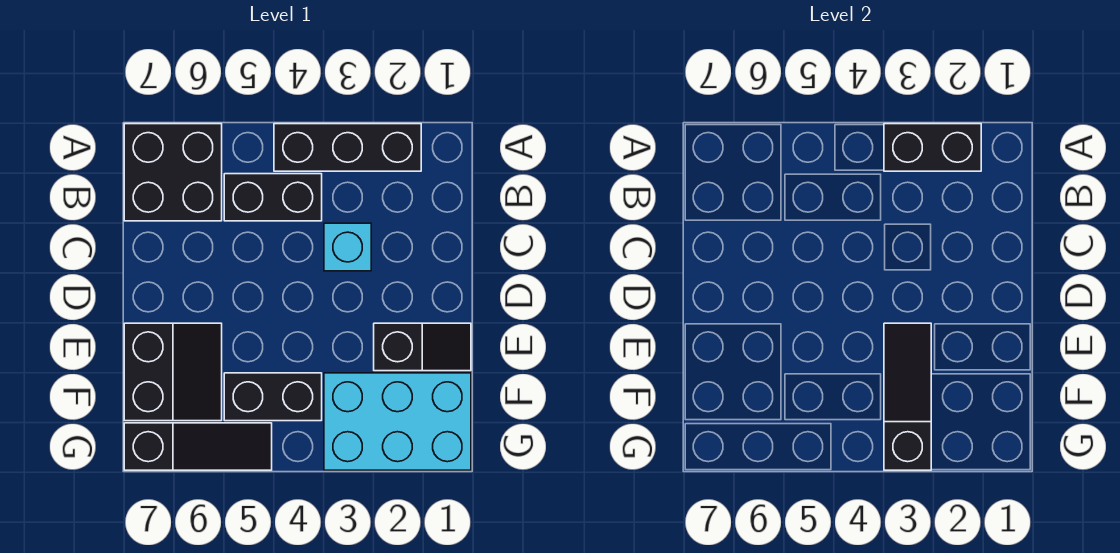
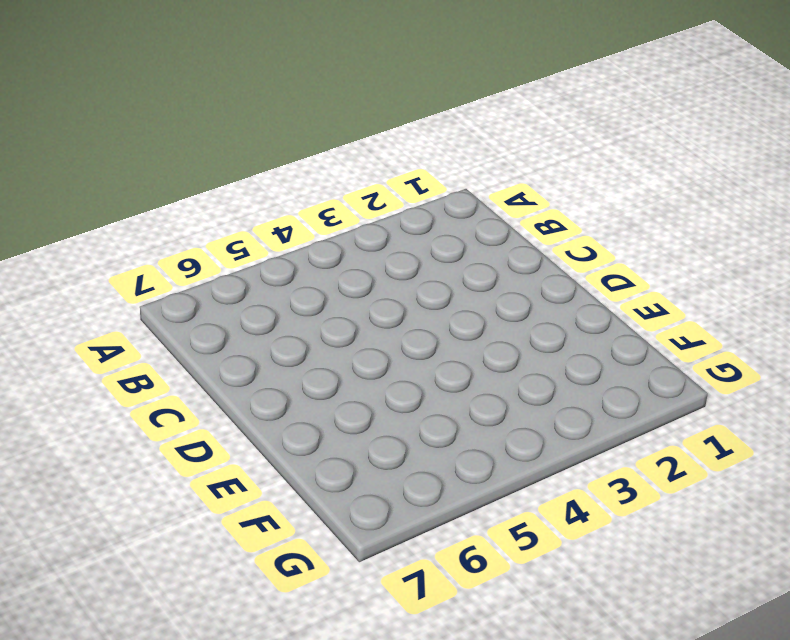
none -> black 1x3 brick [274,124,421,171]
none -> black 2x2 brick [124,124,222,221]

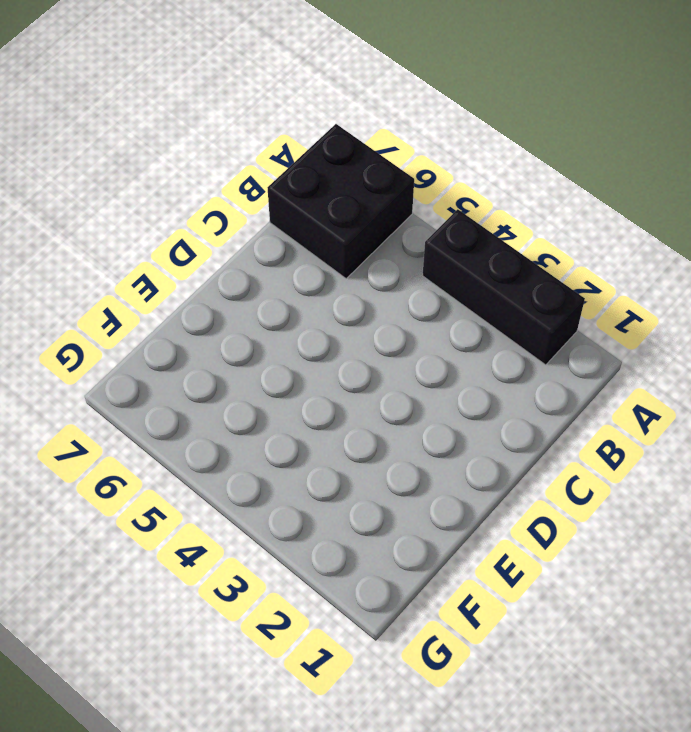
none -> black 1x2 brick [224,174,322,221]
none -> cyan 1x1 brick [324,223,371,271]

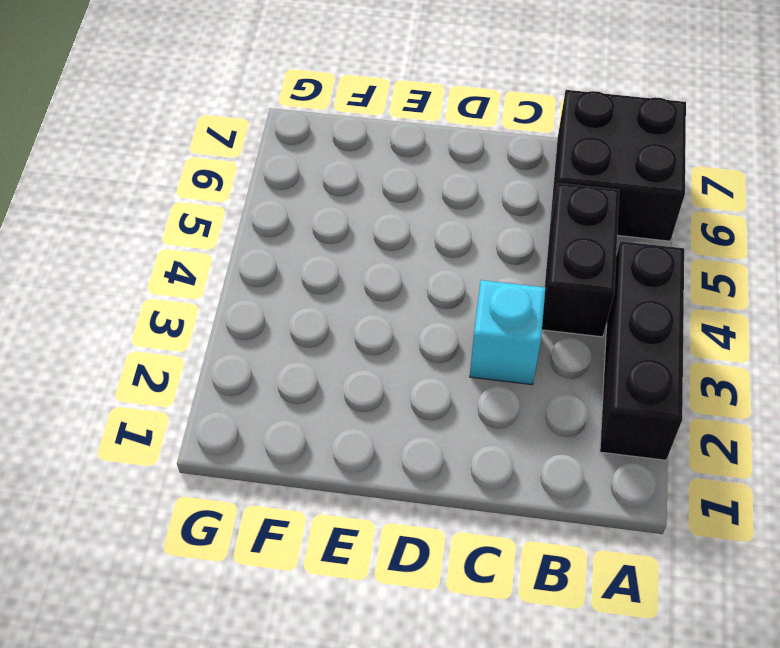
none -> black 1x2 slope [374,323,471,371]
none -> black 2x2 slope [124,323,222,421]

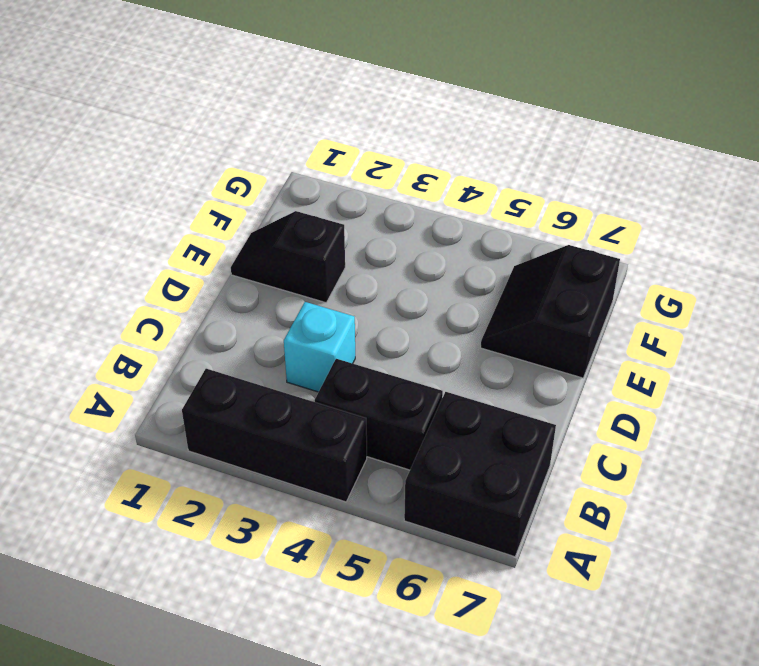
none -> cyan 2x3 brick [324,373,471,470]
none -> black 1x2 brick [224,373,322,421]

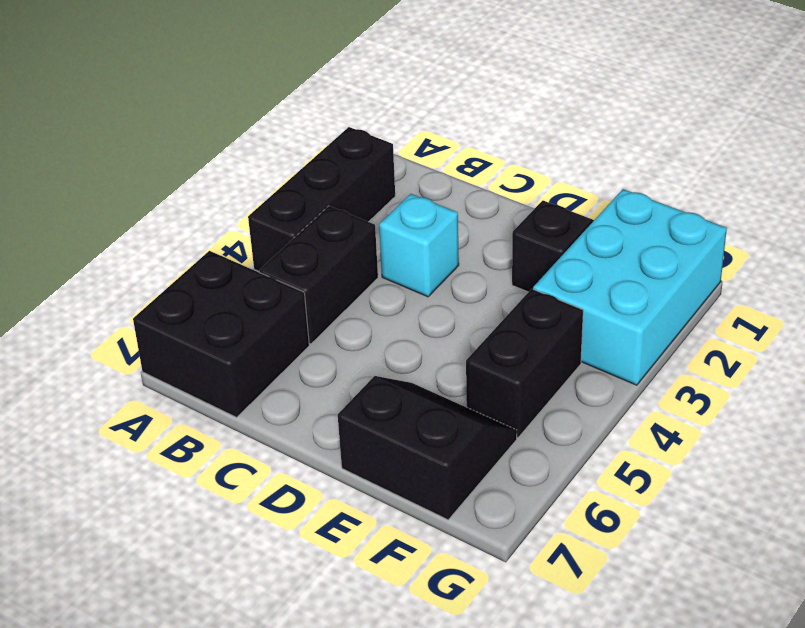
none -> black 1x3 slope [124,423,272,470]
none -> black 1x2 brick [884,124,981,171]

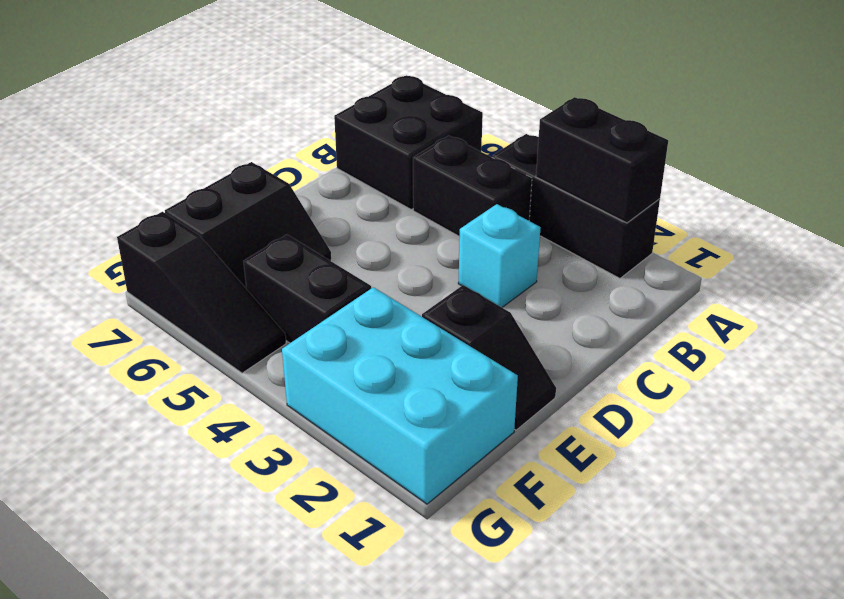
none -> black 1x3 slope [884,323,931,470]

